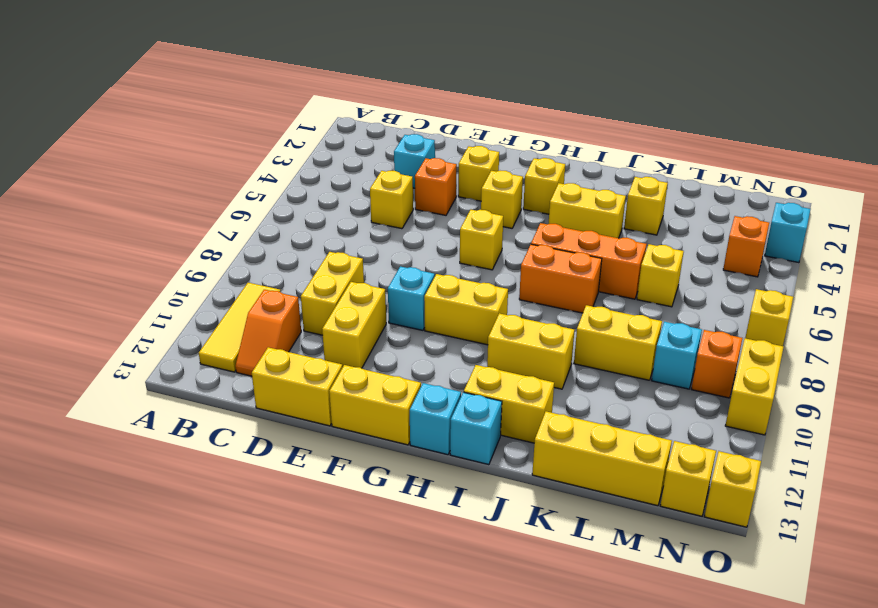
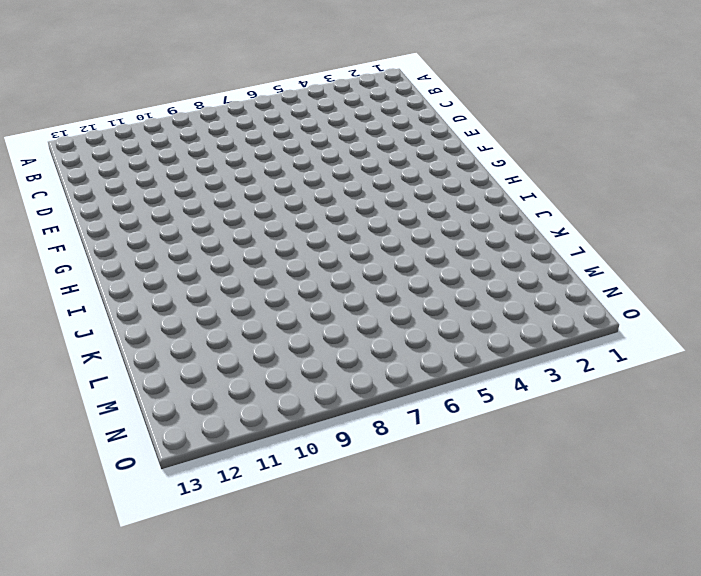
none -> yellow 1x3 tile [199,283,281,372]
none -> orange 1x2 slope [235,290,301,376]
none -> cyan 1x1 brick [394,134,435,188]
none -> yellow 1x1 brick [370,171,413,229]

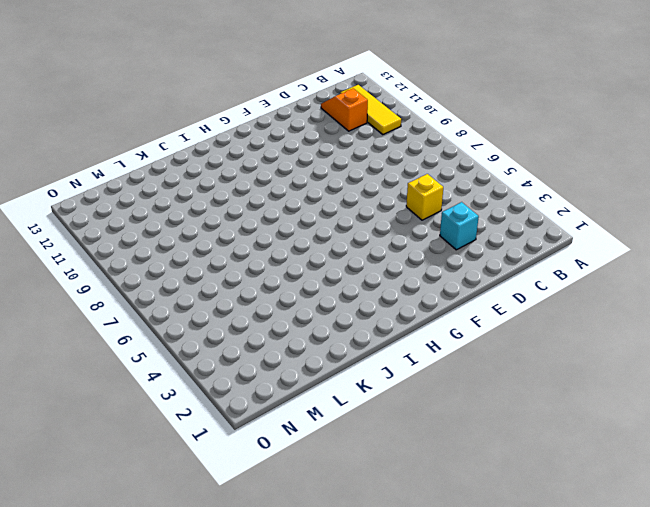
none -> yellow 1x2 brick [301,252,364,335]
none -> yellow 1x2 brick [252,347,343,426]
none -> orange 1x1 brick [415,158,457,215]
none -> yellow 1x2 brick [322,282,386,368]

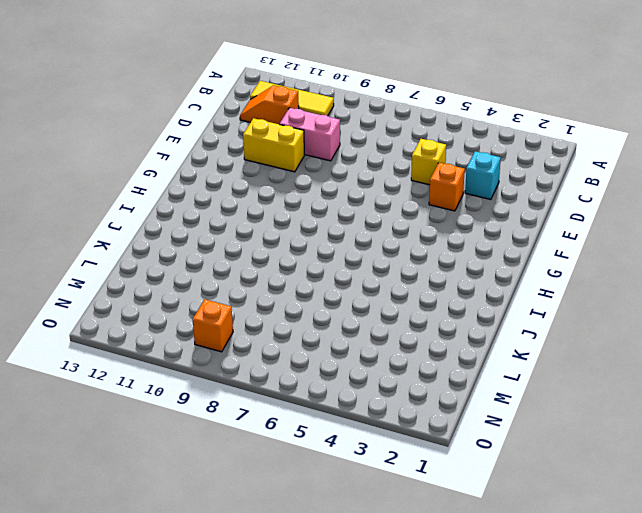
pink 1x2 brick [280,108,340,161] -> yellow 1x2 brick [301,252,364,335]
none -> yellow 1x2 brick [252,347,343,426]
none -> yellow 1x1 brick [458,146,499,201]
none -> cyan 1x1 brick [388,266,435,330]
none -> yellow 1x2 brick [329,365,421,445]

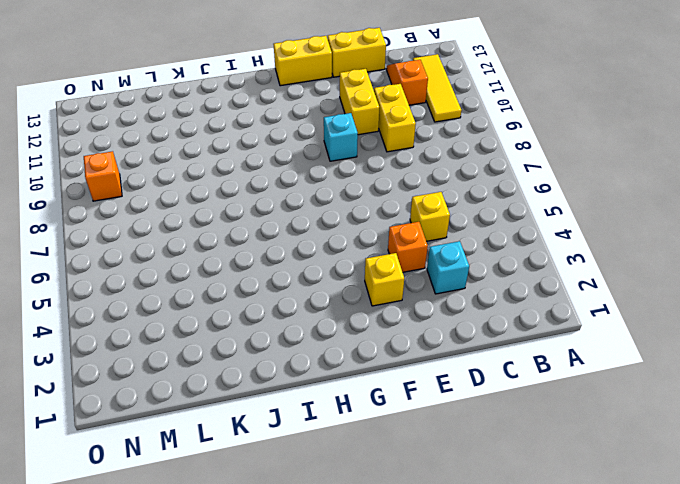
none -> yellow 1x1 brick [481,171,523,228]
none -> yellow 1x1 brick [460,210,503,270]
none -> yellow 1x2 brick [424,274,508,345]
none -> yellow 1x1 brick [523,158,565,214]

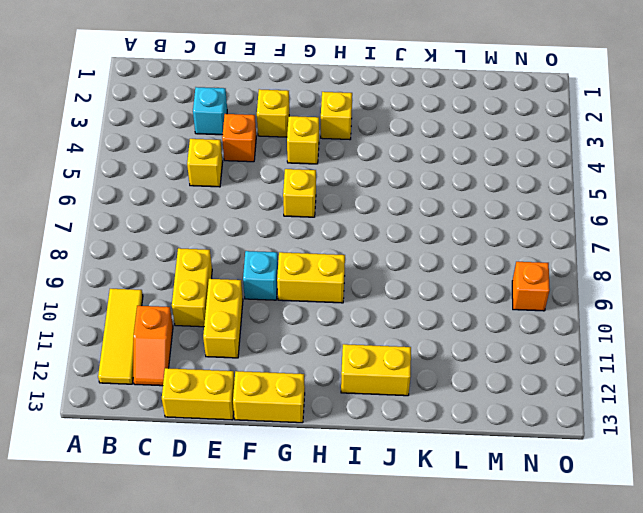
none -> cyan 1x1 brick [410,383,461,455]
none -> yellow 1x2 brick [549,183,626,238]
none -> orange 1x3 brick [531,223,647,299]
none -> orange 1x2 brick [519,244,602,313]

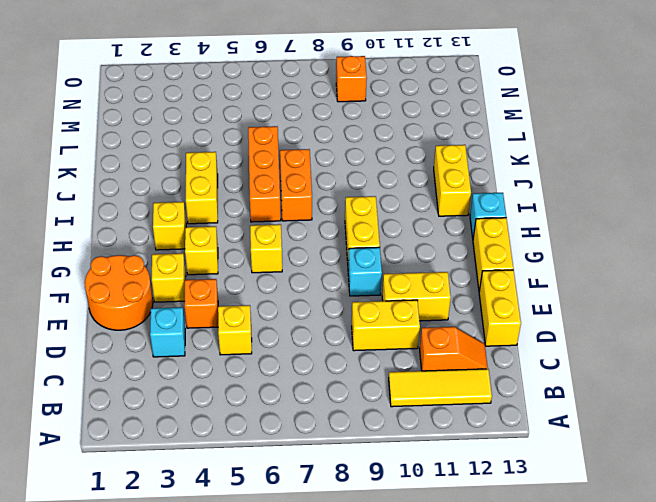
orange 2x2 round brick [85,255,153,330] -> none
none -> yellow 1x2 brick [487,313,575,389]
none -> cyan 1x1 brick [450,392,502,465]
none -> yellow 1x1 brick [624,177,668,235]
none -> yellow 1x2 brick [574,305,662,380]

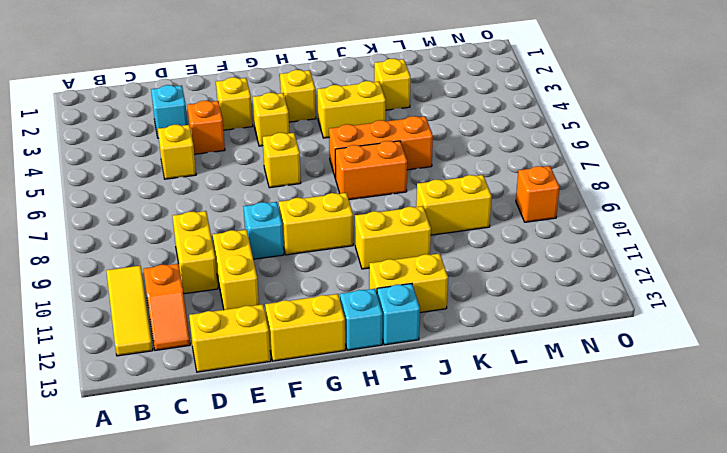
none -> yellow 1x3 brick [532,411,672,506]
none -> yellow 1x1 brick [637,244,684,307]
none -> cyan 1x1 brick [652,322,702,389]
none -> orange 1x1 brick [723,216,769,277]

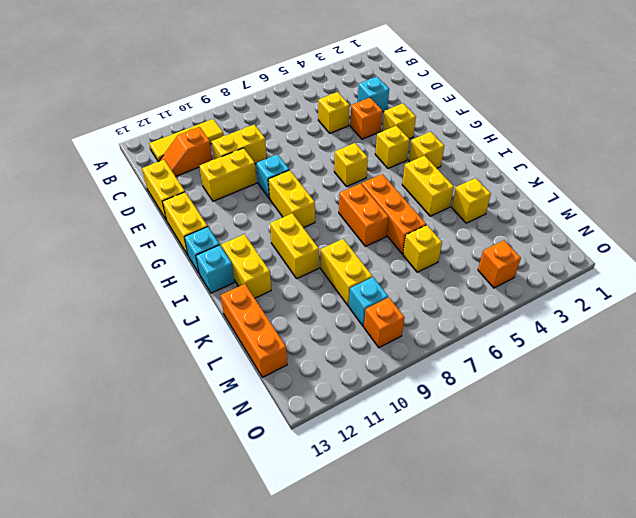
orange 1x3 brick [220,284,287,377] -> yellow 1x3 brick [532,411,672,506]
none -> yellow 1x1 brick [660,441,716,516]
none -> cyan 1x1 brick [765,203,811,263]
none -> yellow 1x1 brick [745,289,793,346]
none -> yellow 1x2 brick [725,338,784,435]

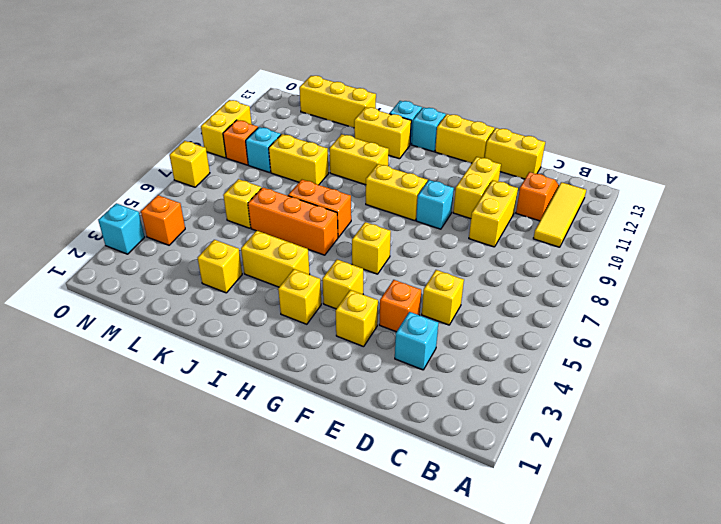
none -> yellow 1x1 brick [660,441,716,516]
none -> yellow 1x1 brick [704,451,761,527]

